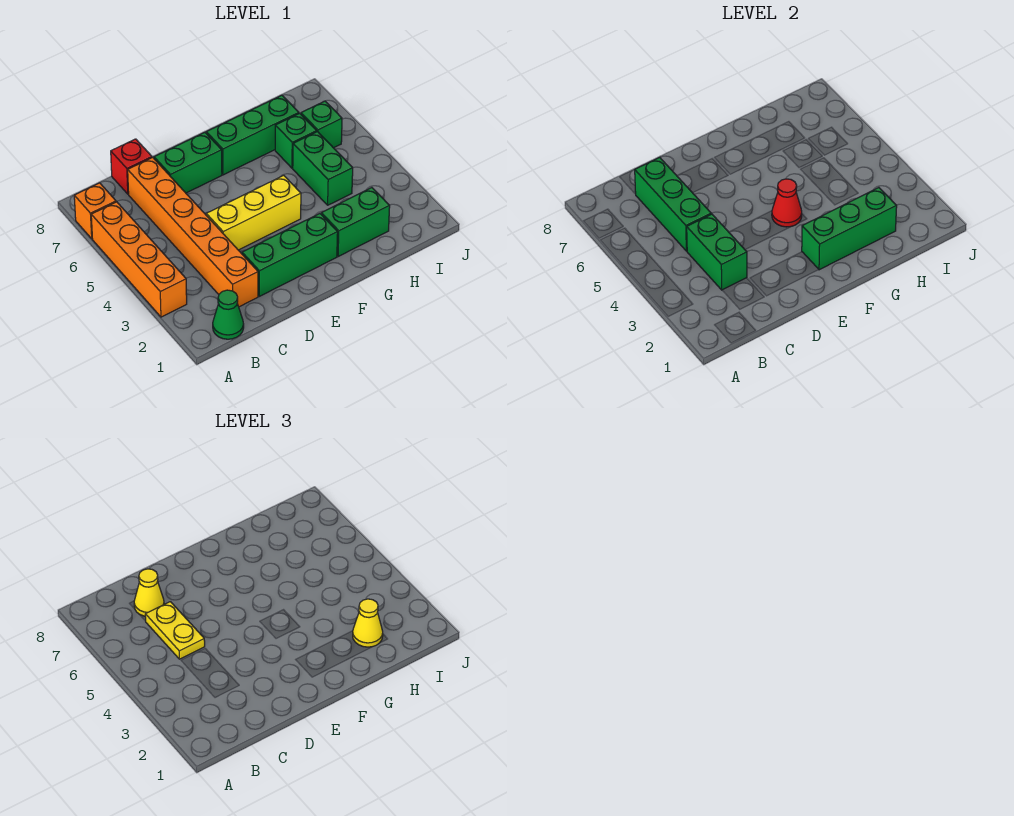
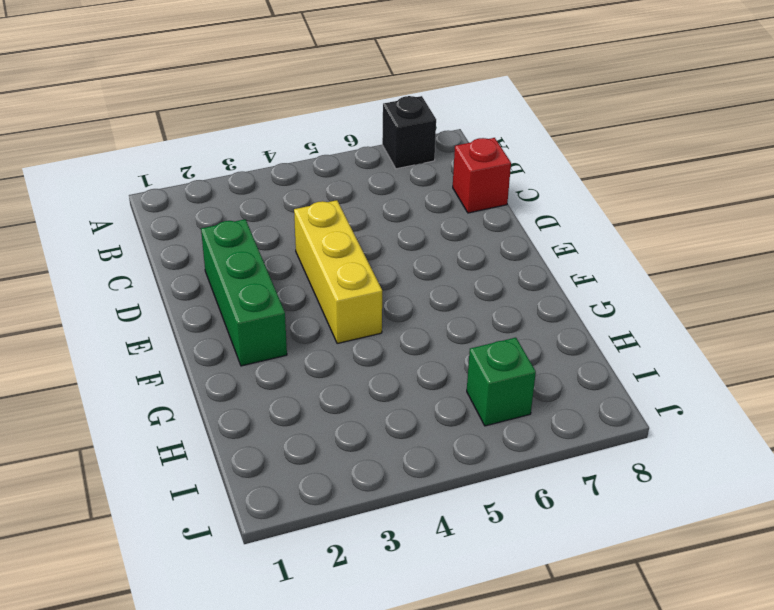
black 1x1 brick [382,96,436,169] -> orange 1x1 brick [74,183,116,239]
none -> orange 1x4 brick [91,202,187,317]
none -> green 1x1 cone [213,290,244,339]
none -> orange 1x6 brick [128,157,258,307]

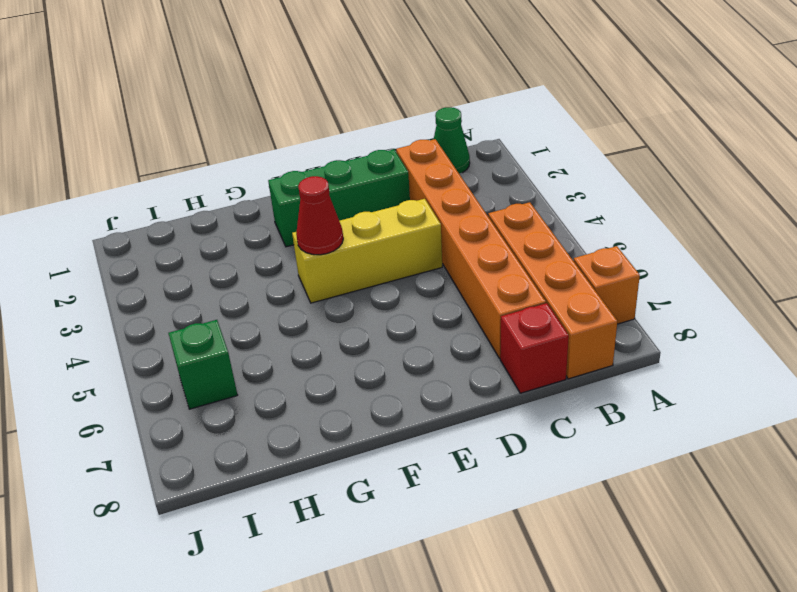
orange 1x4 brick [488,202,617,379] -> orange 1x4 brick moved to [91,202,187,317]
none -> green 1x2 brick [154,132,222,193]
none -> green 1x3 brick [206,95,299,175]
none -> green 1x2 brick [321,188,390,257]

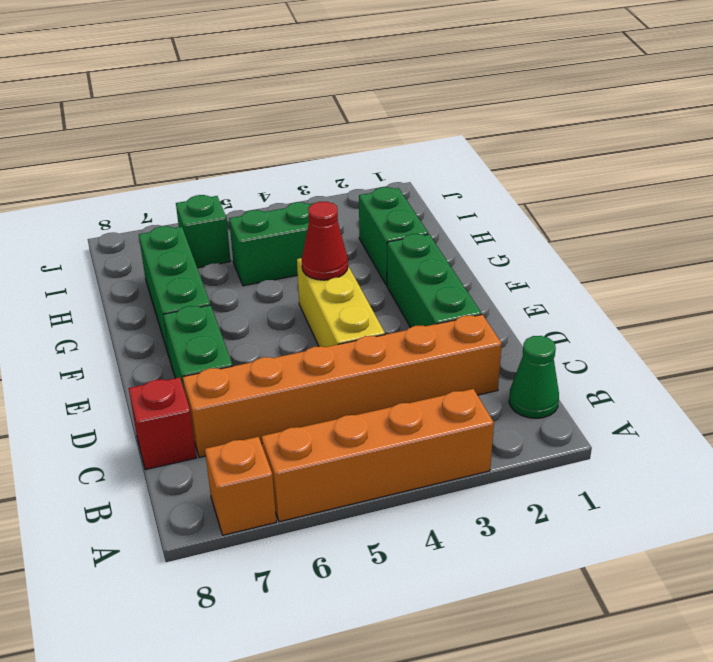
none -> green 1x1 brick [275,113,317,168]
none -> green 1x2 brick [687,214,747,290]
none -> green 1x3 brick [635,157,711,251]

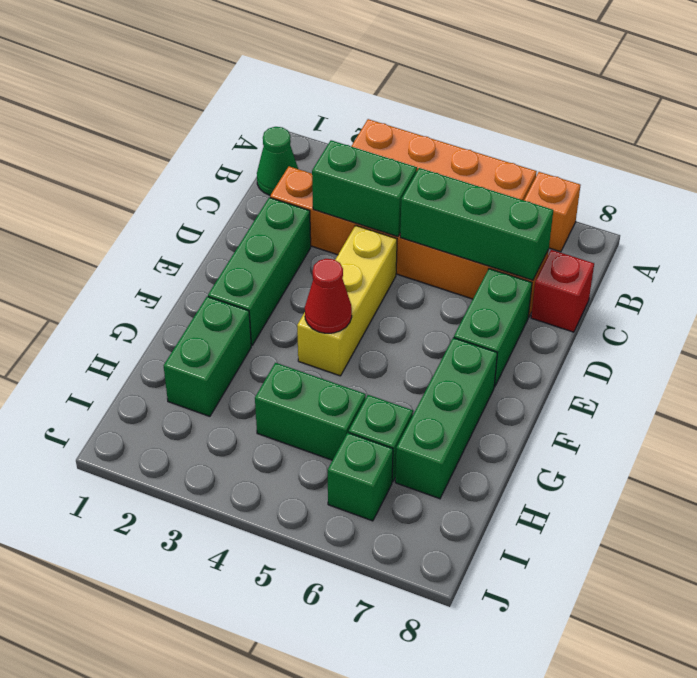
none -> green 1x3 brick [802,188,897,270]
none -> yellow 1x2 plate [145,602,205,659]
none -> yellow 1x1 cone [134,569,164,616]

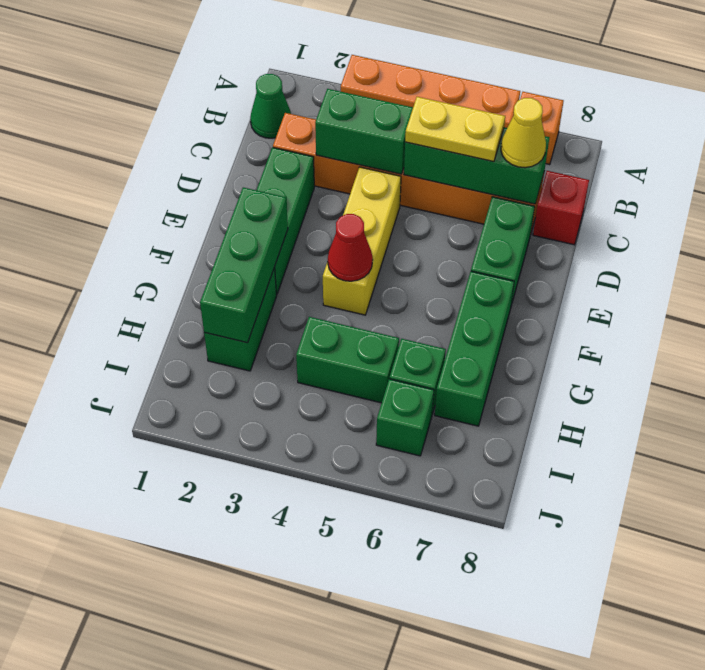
none -> yellow 1x1 cone [353,599,383,647]

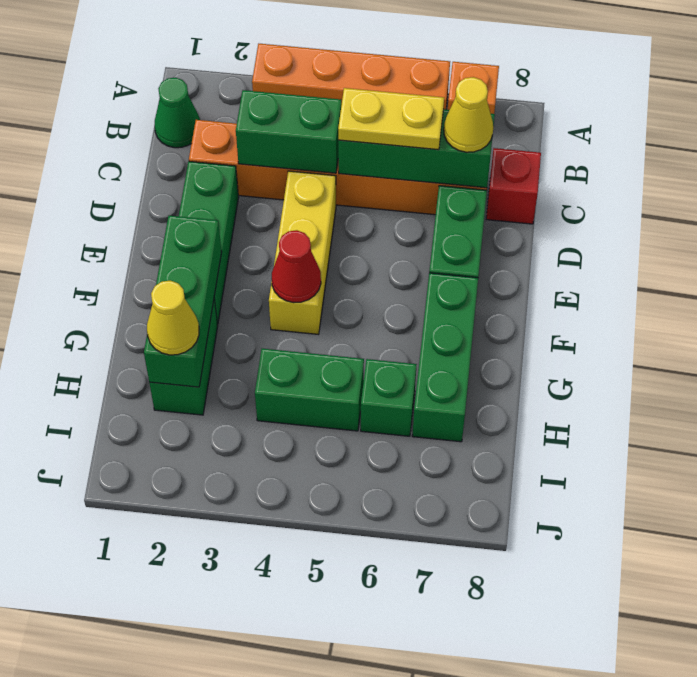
none -> green 1x1 brick [301,101,342,148]

